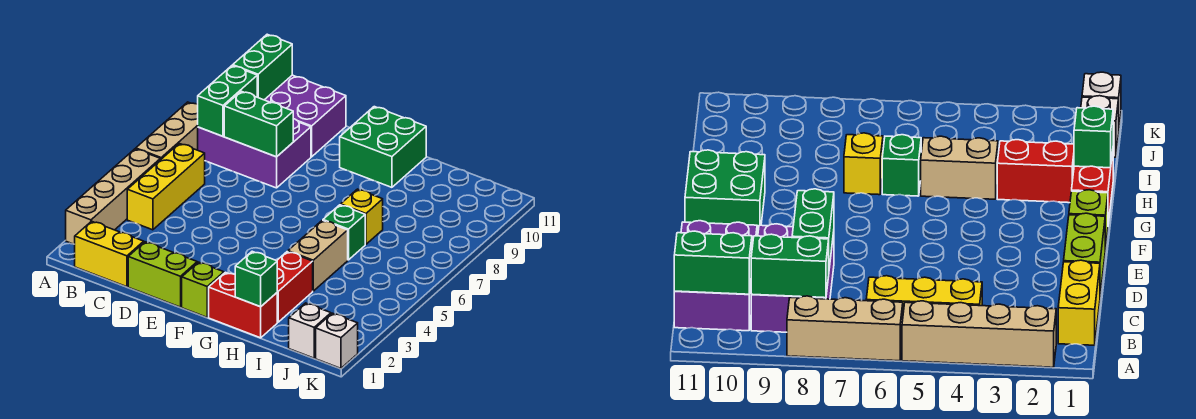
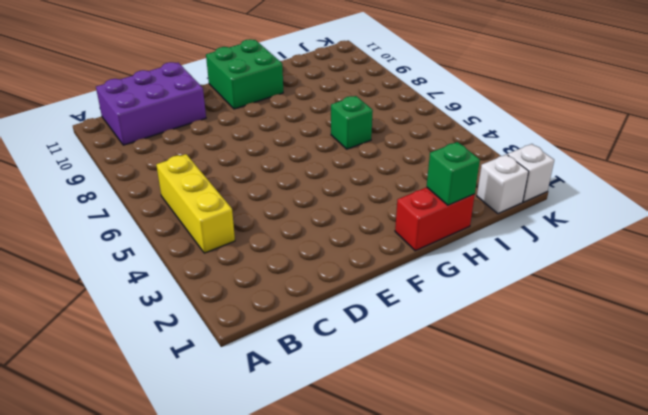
none -> tan 1x4 brick [66,149,160,244]
none -> tan 1x3 brick [136,102,198,160]
none -> yellow 1x2 brick [75,221,144,287]

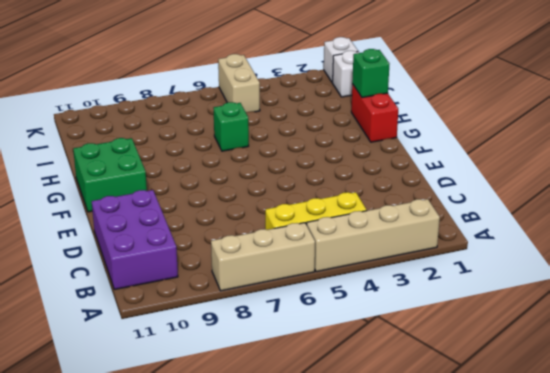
tan 1x2 brick [218,54,260,113] -> tan 1x2 brick turned to [288,220,348,291]
none -> yellow 1x2 brick [75,221,144,287]
none -> purple 2x3 brick [198,119,311,188]
none -> lime 1x2 brick [128,242,197,307]

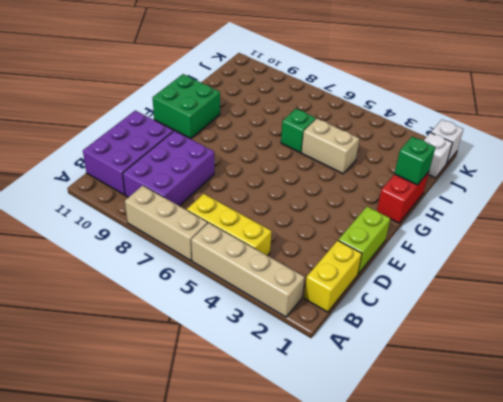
none -> lime 1x1 brick [182,262,224,317]
none -> red 1x2 brick [277,252,313,322]
none -> yellow 1x1 brick [341,189,383,244]

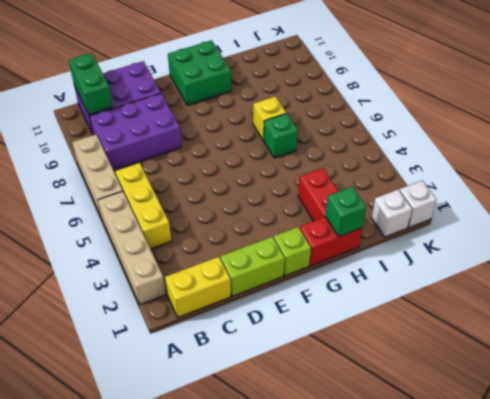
none -> tan 1x2 brick [288,220,348,291]
none -> green 1x2 brick [198,66,257,136]
none -> green 1x2 brick [224,91,293,157]

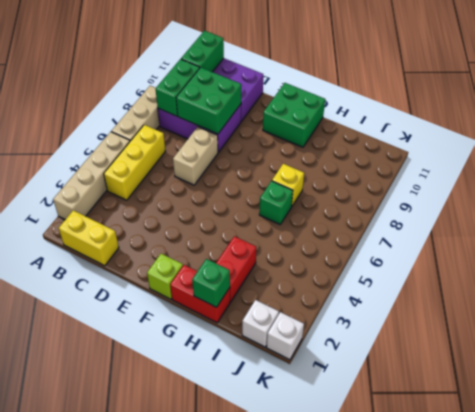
green 2x2 brick [176,67,241,134] -> green 1x2 brick [224,91,293,157]
tan 1x2 brick [173,127,218,185] -> tan 1x2 brick moved to [288,220,348,291]
none -> lime 1x2 brick [128,242,197,307]

